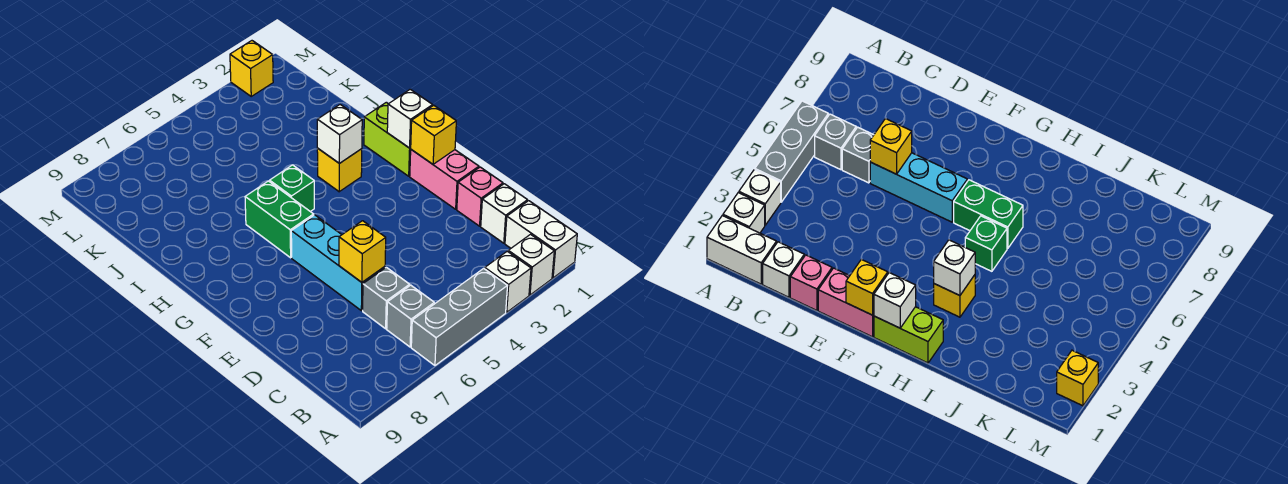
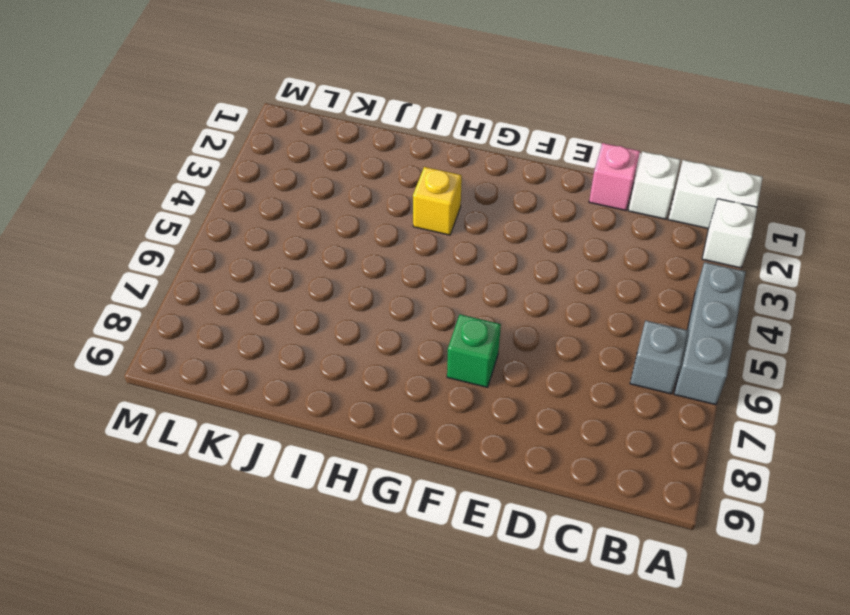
green 1x1 brick [447,314,501,387] -> green 1x1 brick moved to [270,165,314,211]
none -> white 1x1 brick [485,251,531,312]
none -> grey 1x1 brick [363,267,410,329]
none -> cyan 1x3 brick [291,215,385,311]

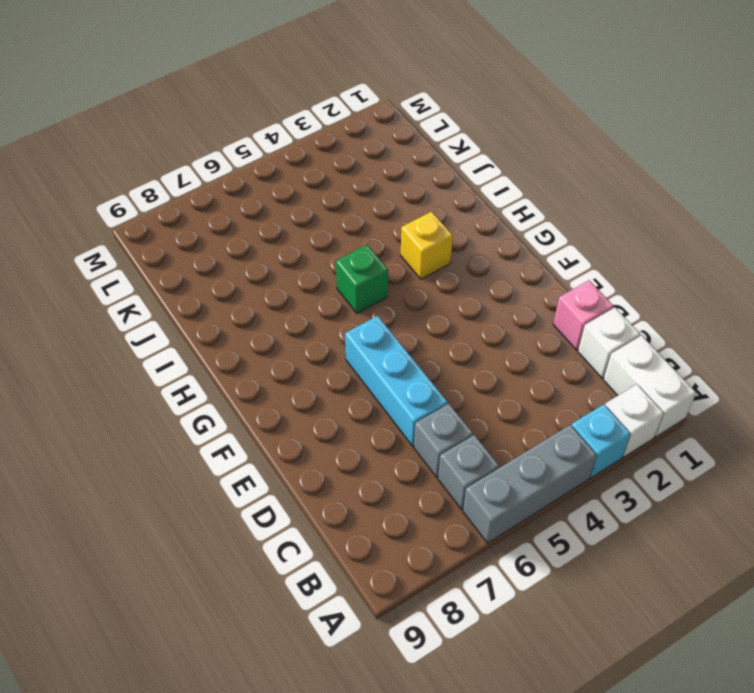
cyan 1x1 brick [571,404,631,478] -> white 1x1 brick [485,251,531,312]
none -> pink 1x2 brick [410,150,479,209]
none -> lime 1x2 brick [364,102,411,176]
none -> green 1x2 brick [245,181,314,258]

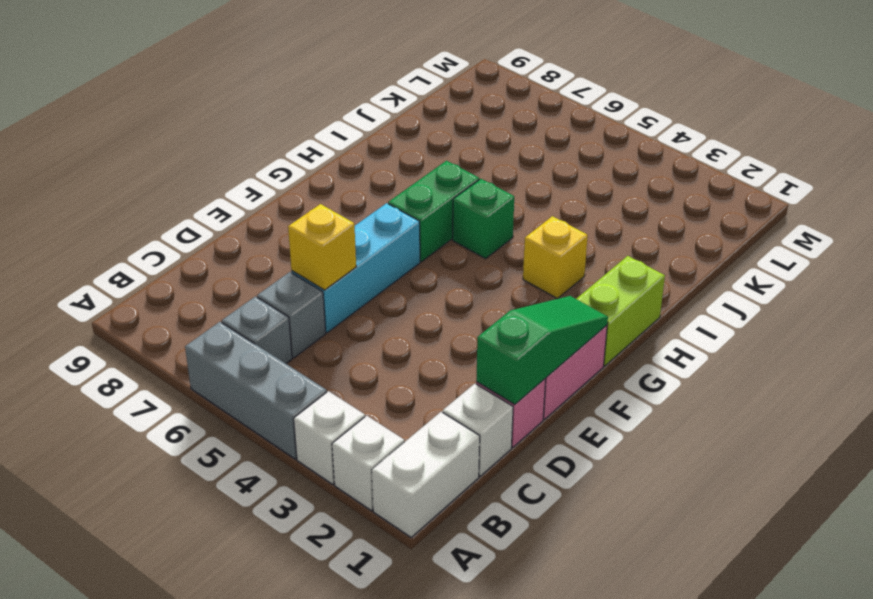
green 1x3 slope [476,296,608,404] -> yellow 1x1 brick [411,105,456,164]
none -> yellow 1x1 brick [230,41,273,96]
none -> white 1x1 brick [387,89,433,148]
none -> white 1x1 brick [317,105,362,163]

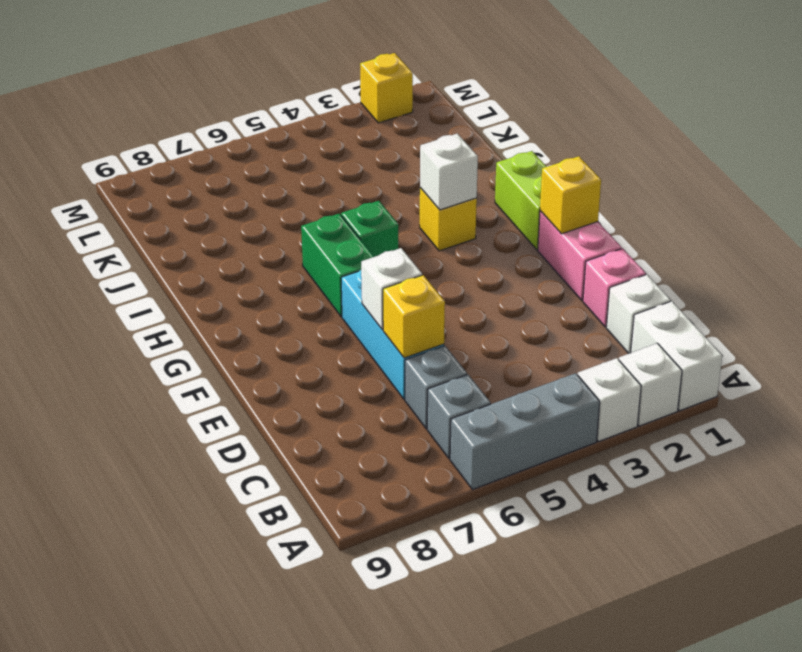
white 1x1 brick [361,248,422,330] -> white 1x1 brick moved to [387,89,433,148]

